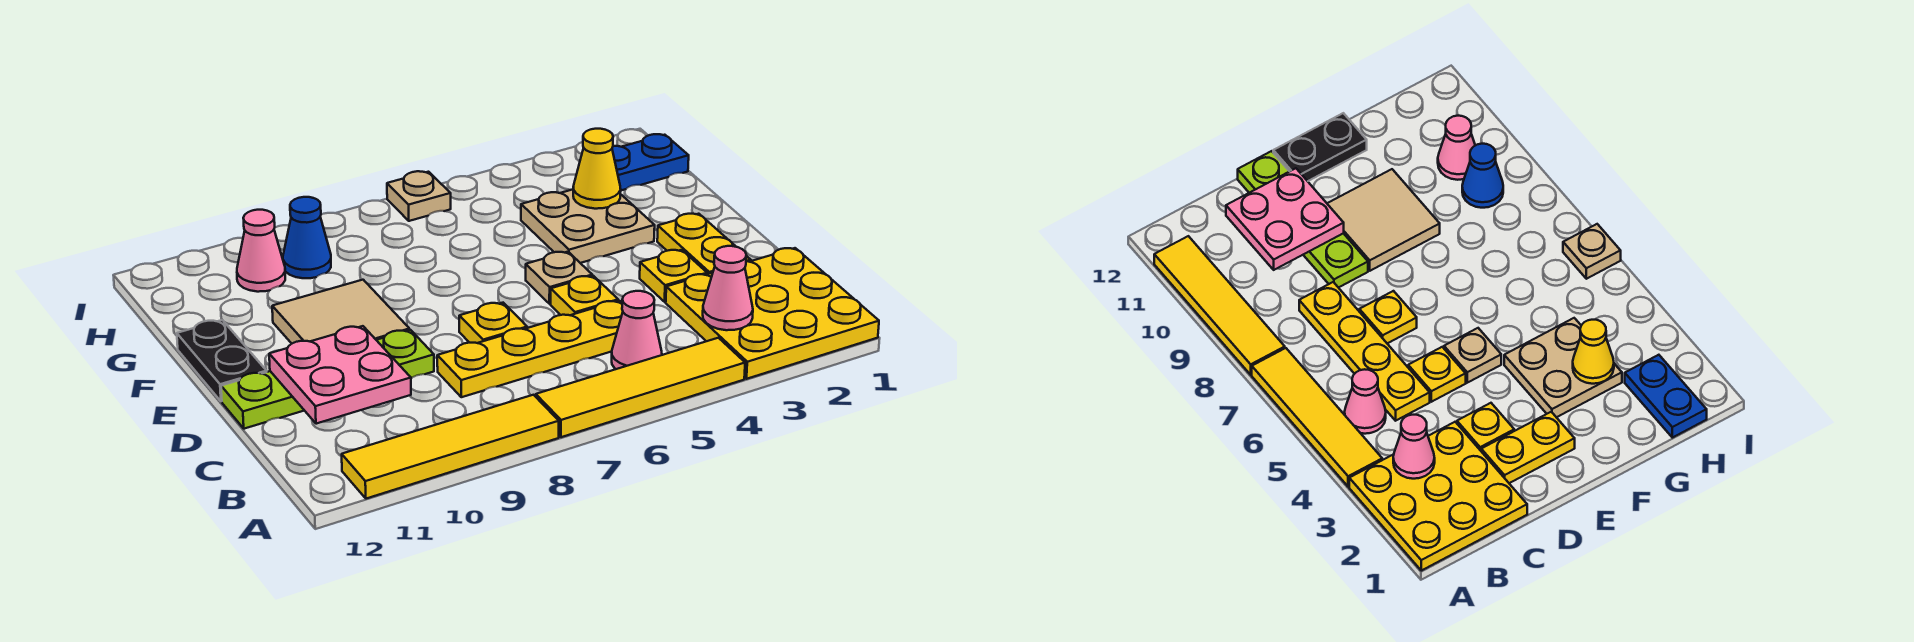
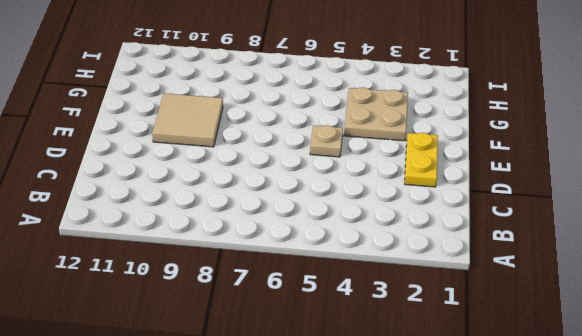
none -> yellow 3x3 plate [666,248,879,379]
none -> yellow 1x4 tile [536,338,745,437]
none -> yellow 1x4 tile [342,395,559,499]

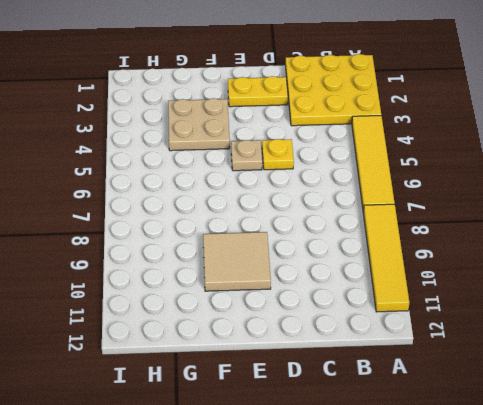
none -> pink 1x1 cone [612,291,662,369]
none -> yellow 1x4 plate [437,301,623,397]
none -> yellow 1x1 plate [640,250,707,302]

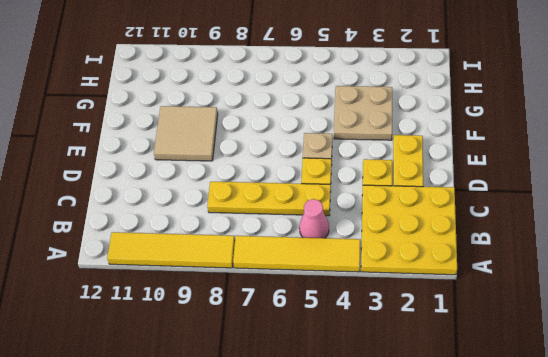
none -> yellow 1x1 plate [459,303,527,343]
none -> lime 1x4 plate [221,330,434,429]
none -> black 1x2 plate [177,320,267,401]

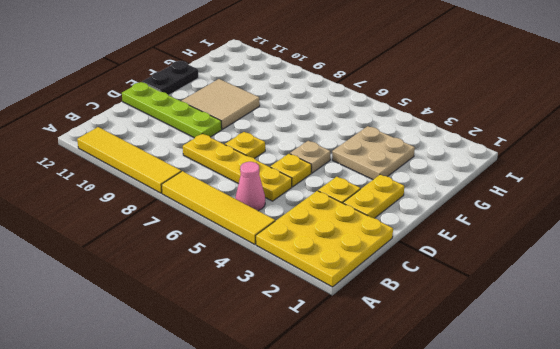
none -> blue 1x2 plate [612,134,689,190]
none -> blue 1x1 cone [283,197,331,278]
none -> pink 1x1 cone [237,210,285,292]

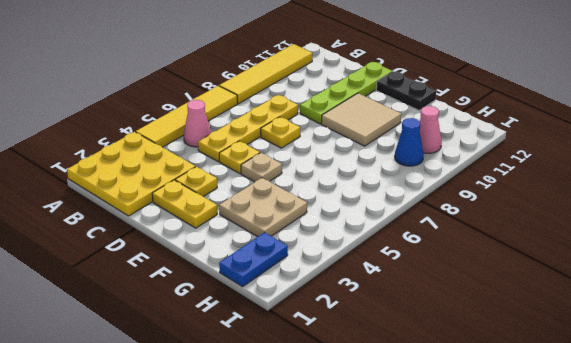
none -> tan 1x1 plate [387,171,451,221]
none -> pink 1x1 cone [703,246,753,330]
none -> pink 2x2 plate [269,326,411,424]

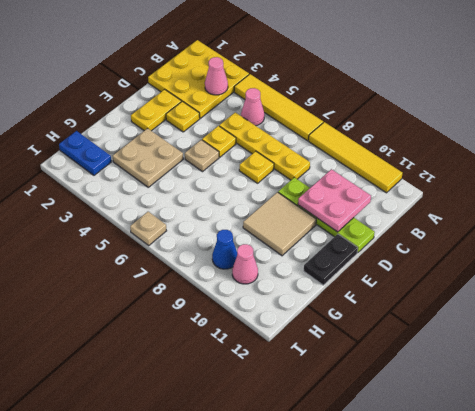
none -> yellow 1x1 cone [573,129,621,209]

